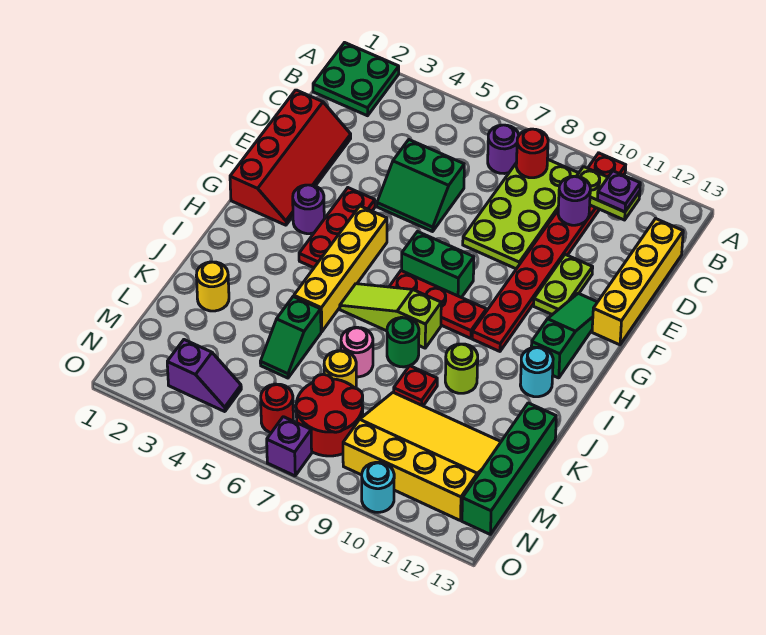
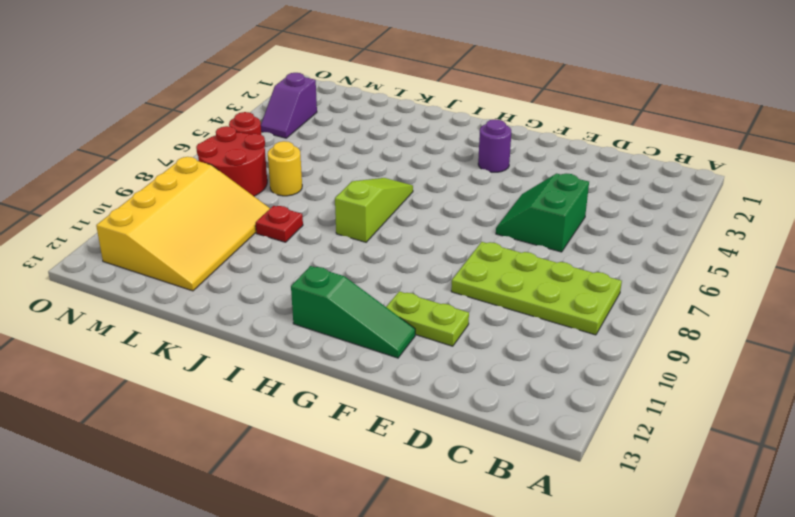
none -> green 2x2 plate [313,43,399,116]
none -> red 1x8 plate [472,153,626,351]
none -> purple 1x1 round brick [488,125,519,174]
none -> yellow 1x4 brick [592,219,683,345]

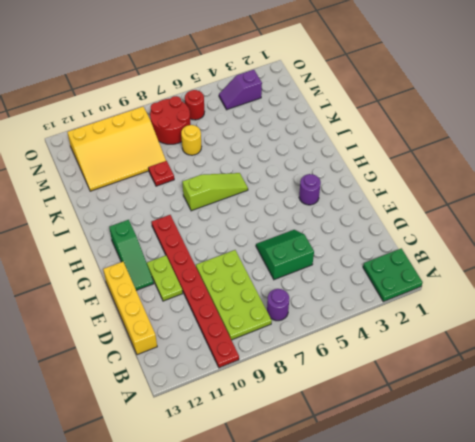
none -> red 2x4 slope [230,90,351,225]
none -> red 1x3 plate [299,188,375,268]
none -> yellow 1x4 brick [294,206,387,332]
none -> green 1x2 brick [402,232,474,297]

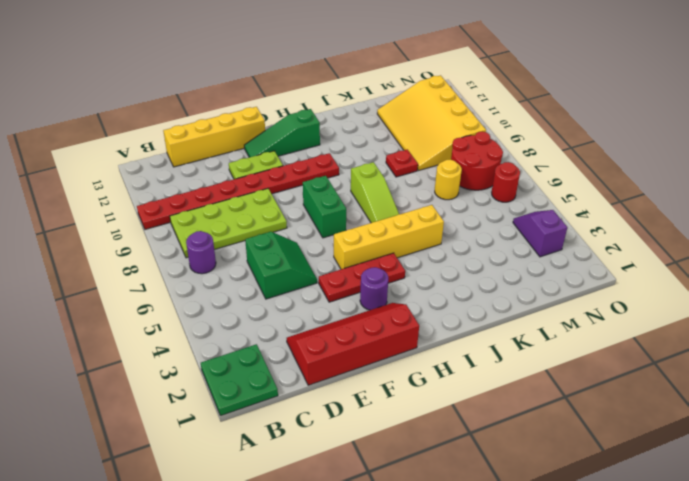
none -> red 1x3 plate [389,271,486,338]
none -> cyan 1x1 round brick [520,347,553,397]
none -> green 1x1 round brick [387,317,419,367]
none -> lime 1x1 round brick [445,344,478,393]

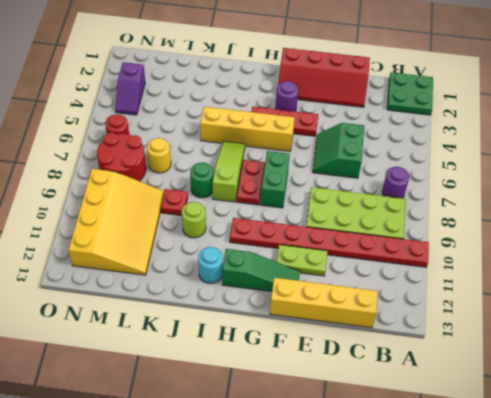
red 1x2 plate [237,160,265,205] -> red 1x3 plate [389,271,486,338]
none -> yellow 1x1 round brick [196,262,229,311]
none -> green 1x2 slope [260,297,321,378]
none -> pink 1x1 round brick [341,327,373,377]
none -> green 1x4 brick [462,403,556,535]

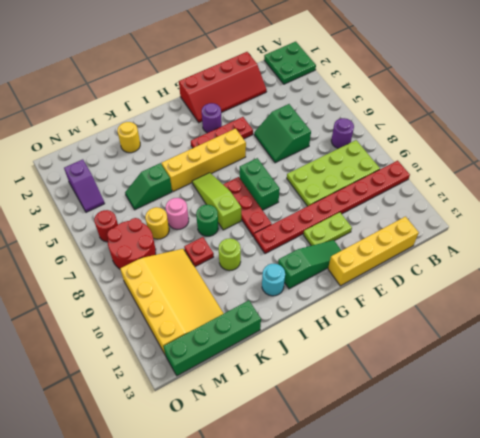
none -> purple 1x1 brick [267,417,312,476]
none -> cyan 1x1 round brick [362,462,394,512]
none -> red 1x1 round brick [516,129,548,178]
none -> lime 1x2 plate [576,167,640,220]

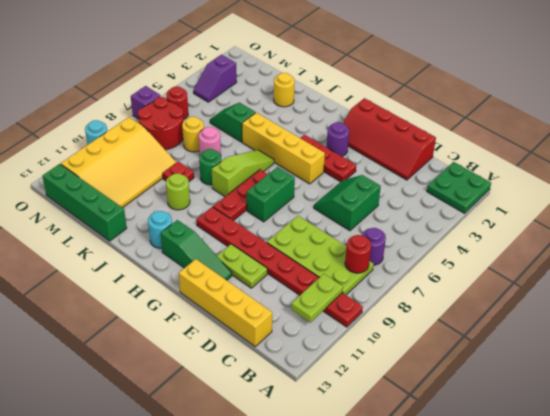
none -> purple 1x1 round brick [558,176,590,225]
none -> purple 1x1 plate [597,171,640,212]

